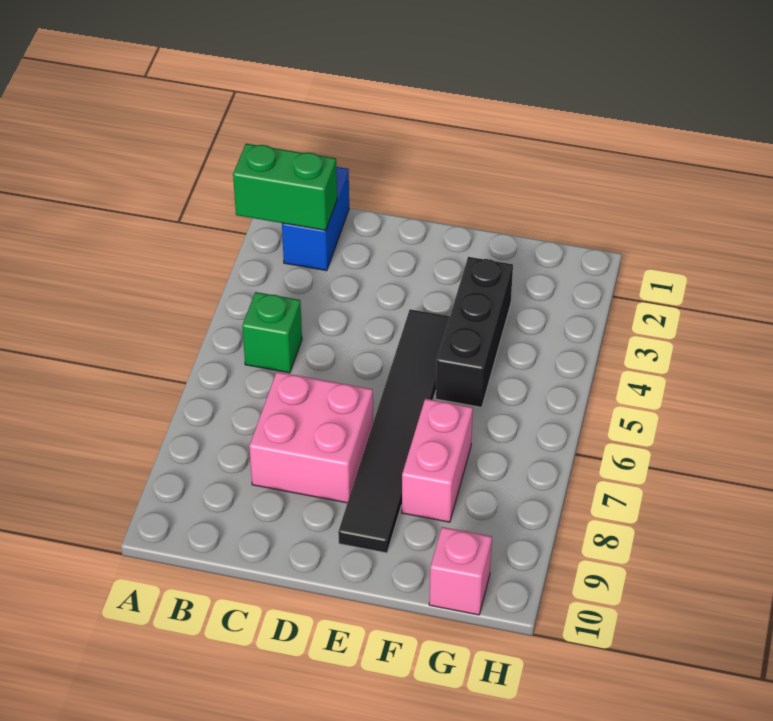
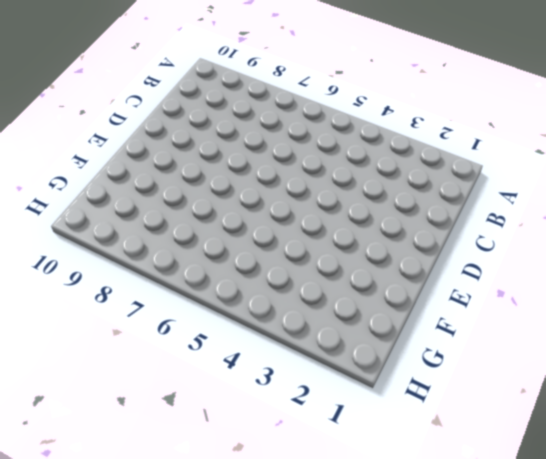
none -> blue 1x2 brick [282,167,349,271]
none -> green 1x1 brick [242,292,302,373]

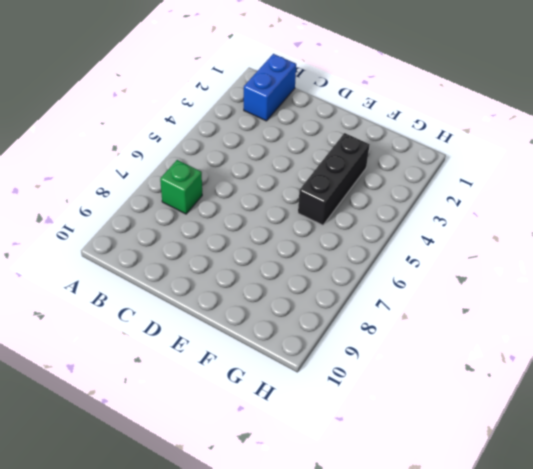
green 1x1 brick [160,160,202,214] -> green 1x1 brick moved to [242,292,302,373]
none -> pink 2x2 brick [249,372,373,503]
none -> black 1x6 tile [338,309,450,553]

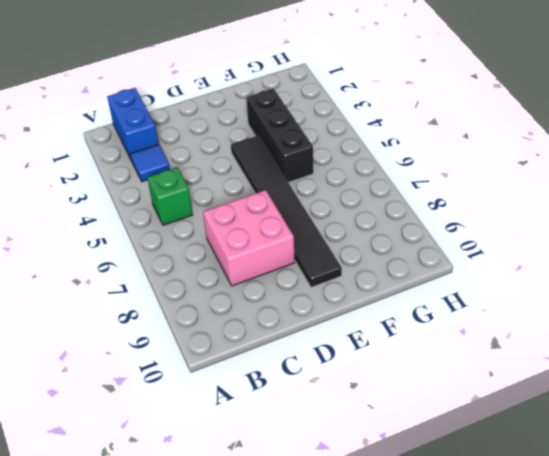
blue 1x1 tile [130,145,170,182] -> none
none -> pink 1x2 brick [402,399,473,522]
none -> pink 1x1 brick [429,527,492,615]

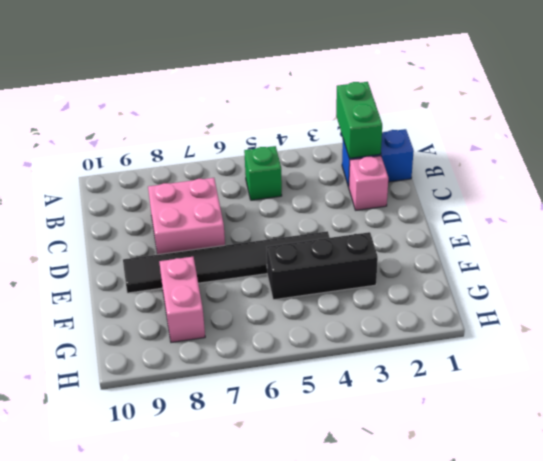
pink 1x1 brick [349,156,388,210] -> pink 1x1 brick moved to [429,527,492,615]
pink 1x2 brick [159,257,205,342] -> pink 1x2 brick turned to [402,399,473,522]

